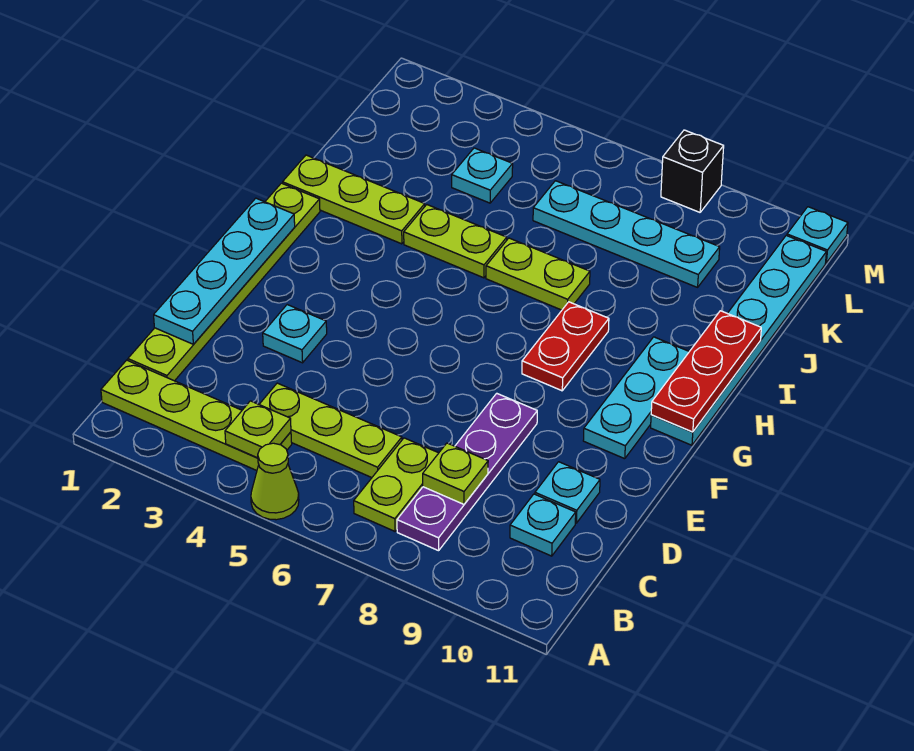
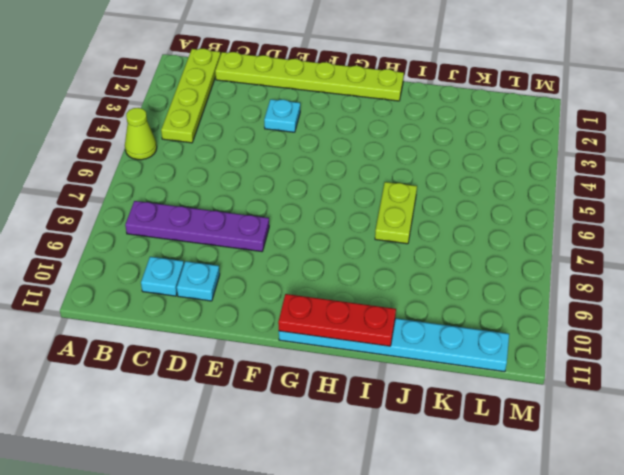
none -> lime 1x2 plate [354,438,438,531]
none -> lime 1x3 plate [259,383,402,478]
none -> cyan 1x3 plate [583,337,689,459]

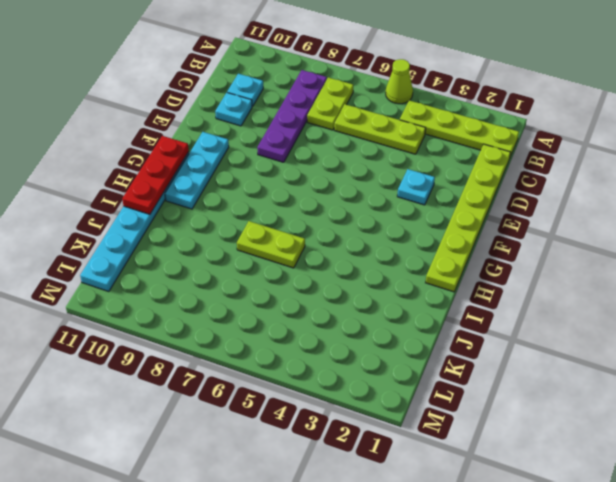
none -> red 1x2 plate [522,302,609,391]
none -> lime 1x3 plate [283,155,425,244]
none -> lime 1x2 plate [404,205,507,278]

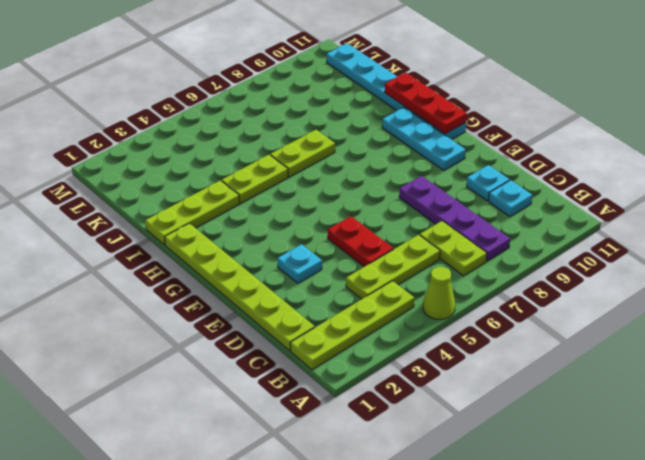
red 1x2 plate [328,216,393,267] -> red 1x2 plate moved to [522,302,609,391]
none -> cyan 1x1 plate [452,148,513,203]
none -> cyan 1x4 plate [533,181,720,287]
none -> black 1x1 brick [661,130,724,212]

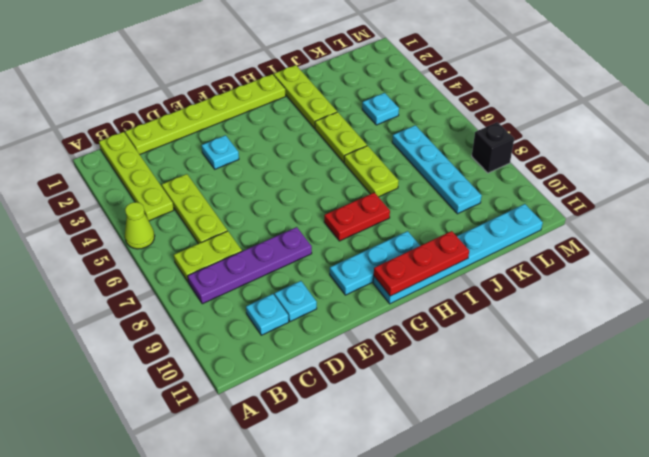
none -> cyan 1x1 plate [787,207,848,263]
none -> lime 1x1 plate [225,401,291,458]
none -> lime 1x1 plate [423,443,488,504]

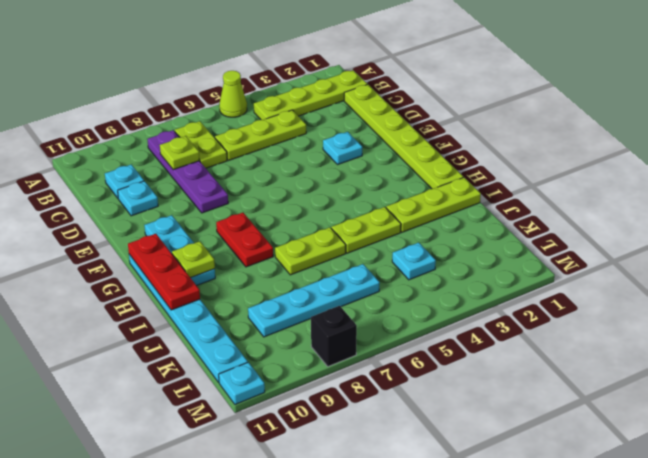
lime 1x1 plate [172,241,215,278] -> lime 1x1 plate moved to [225,401,291,458]
none -> cyan 1x4 plate [154,198,295,344]

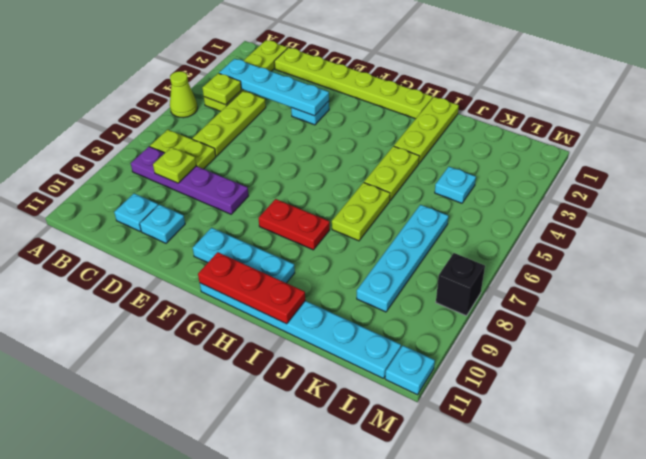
cyan 1x4 plate [219,59,329,116] -> cyan 1x4 plate moved to [154,198,295,344]

